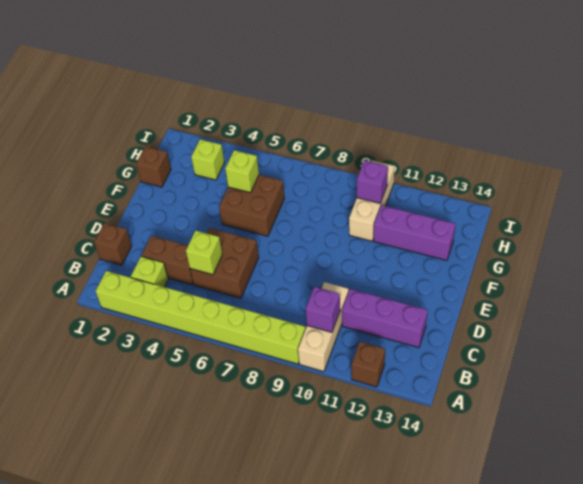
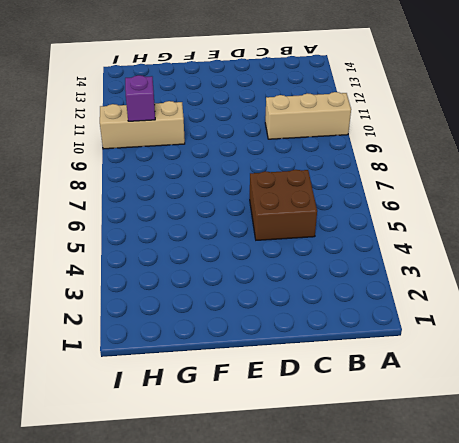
none -> lime 1x8 brick [96,271,305,364]
none -> brown 1x1 brick [352,342,385,387]
none -> lime 1x1 brick [131,256,168,287]

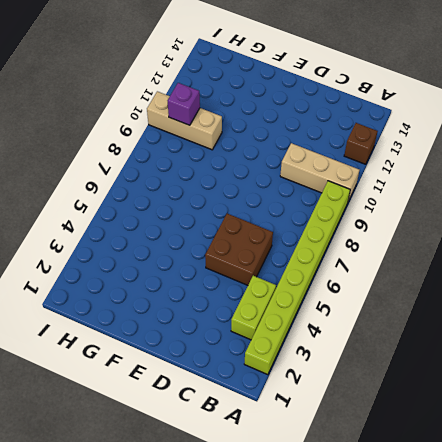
lime 1x2 brick [231,276,276,340] -> lime 1x1 brick [131,256,168,287]
none -> brown 1x1 brick [94,223,132,265]
none -> brown 1x2 brick [142,236,193,285]
none -> purple 1x3 brick [342,289,428,348]

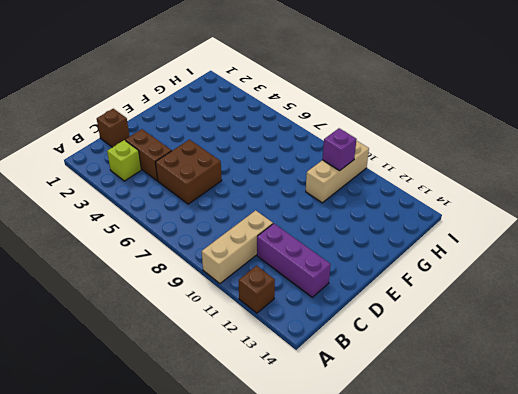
none -> lime 1x8 brick [96,271,305,364]
none -> brown 2x2 brick [219,175,284,236]
none -> brown 1x1 brick [136,147,171,187]

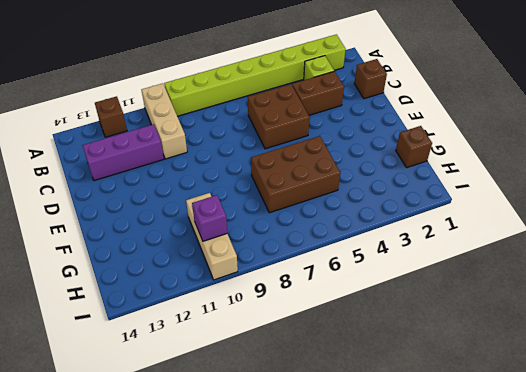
brown 2x3 brick [251,136,340,213] -> brown 2x2 brick [219,175,284,236]
none -> purple 1x3 brick [374,205,455,260]
none -> lime 1x1 brick [191,139,225,180]
none -> purple 1x1 brick [306,287,340,332]

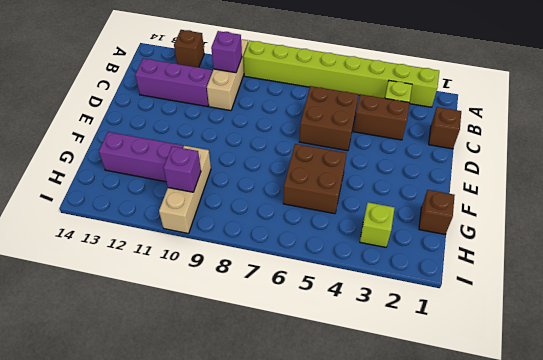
none -> lime 1x1 brick [186,231,222,275]
none -> lime 1x1 brick [225,150,259,193]

